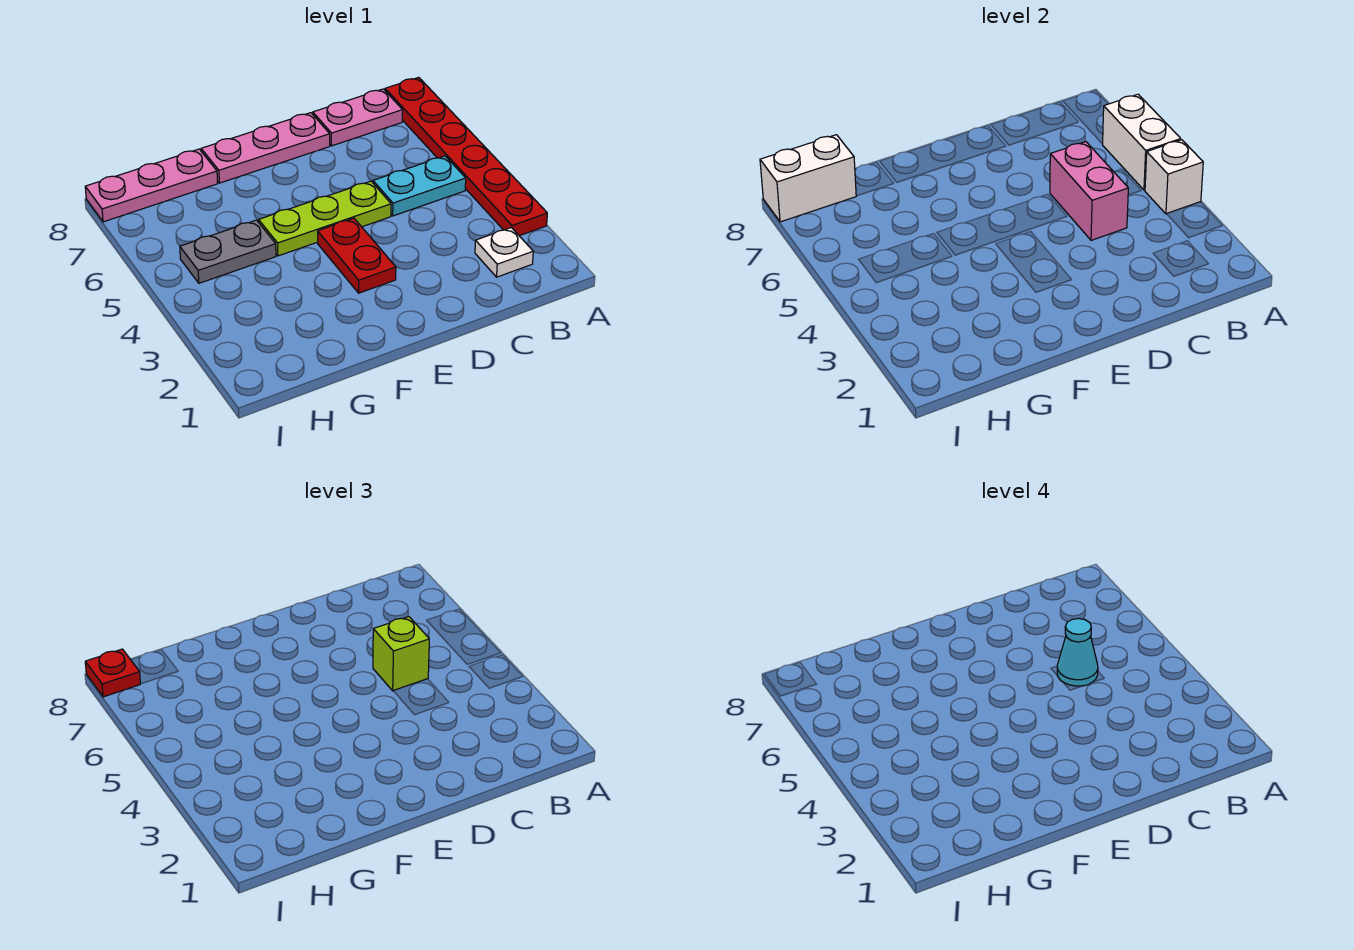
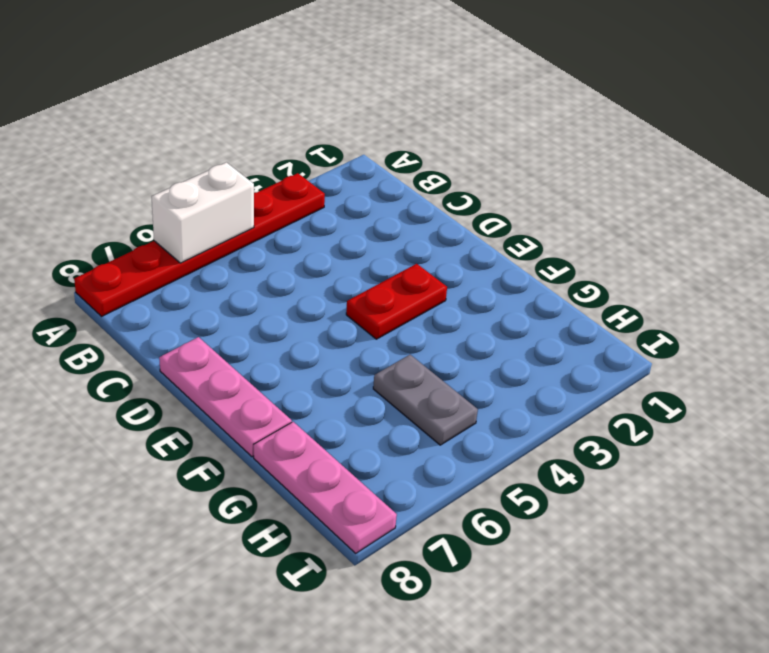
none -> white 1x1 plate [475,228,533,277]
none -> cyan 1x2 plate [373,156,466,216]
none -> pink 1x2 plate [313,89,403,146]

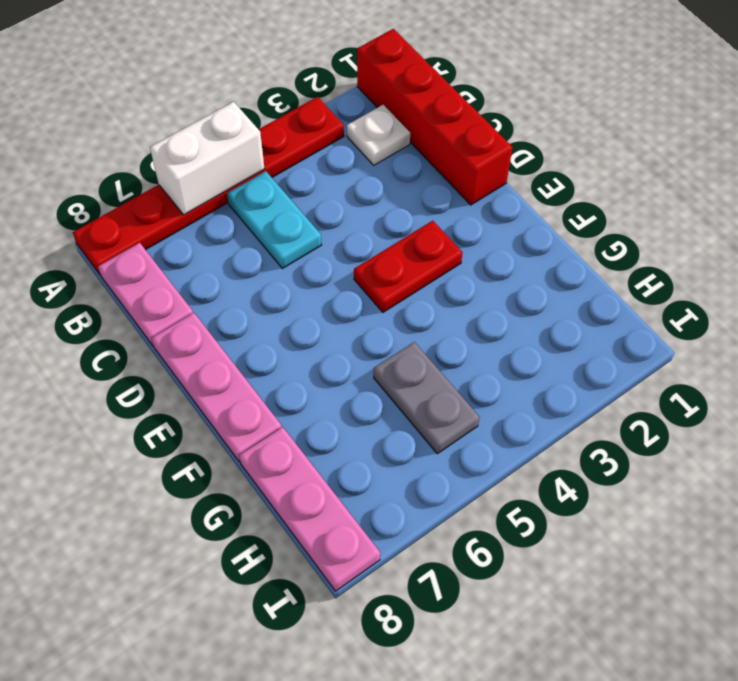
red 1x4 brick [357,29,512,205] -> none
none -> lime 1x3 plate [259,181,391,256]
none -> white 1x1 brick [1145,140,1203,214]
none -> pink 1x2 brick [1050,142,1128,240]

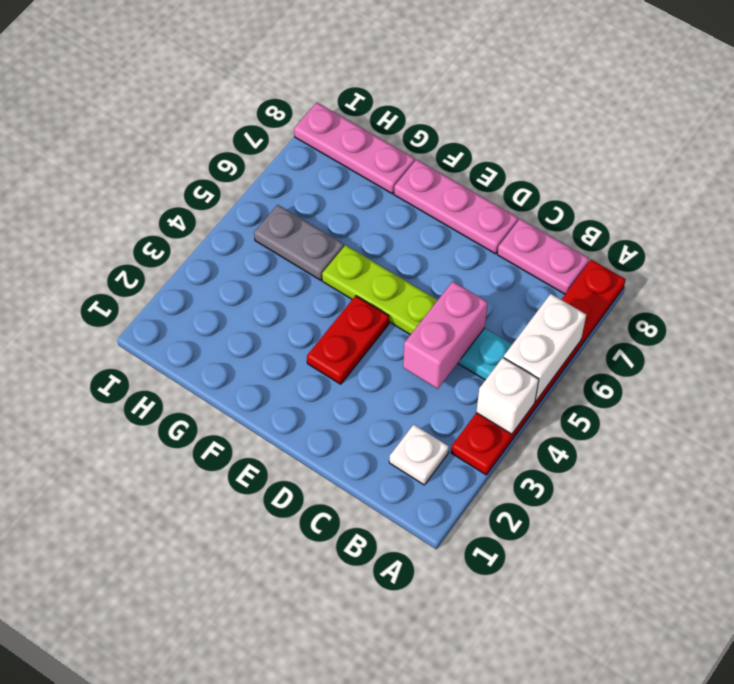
none -> white 1x2 brick [760,135,856,222]
none -> lime 1x1 brick [373,617,429,691]
none -> red 1x1 plate [85,649,140,697]

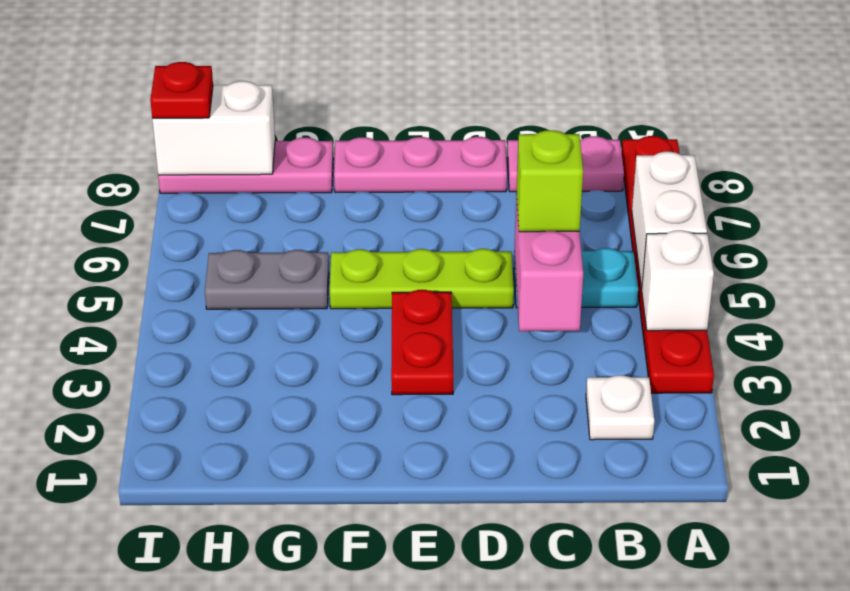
none -> cyan 1x1 cone [1057,618,1098,686]

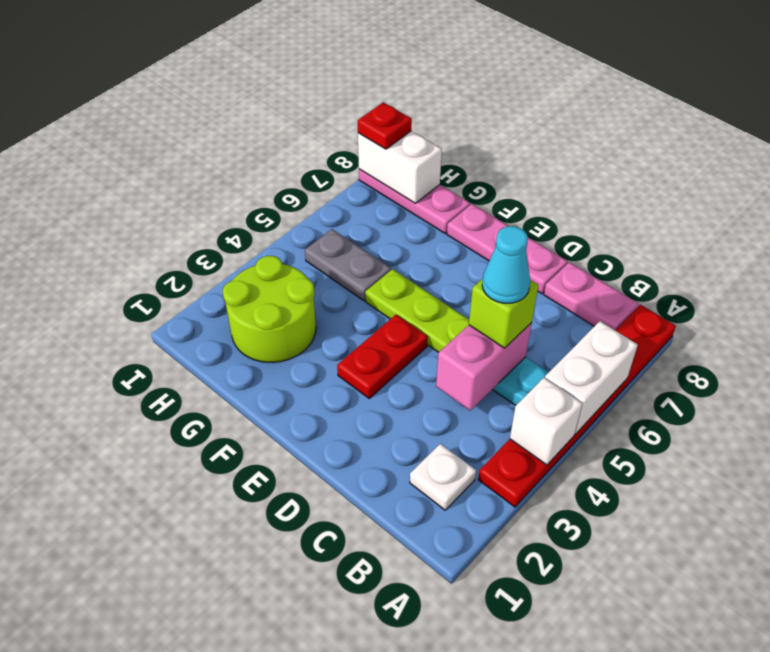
lime 2x2 round brick [223,256,316,363] -> none

